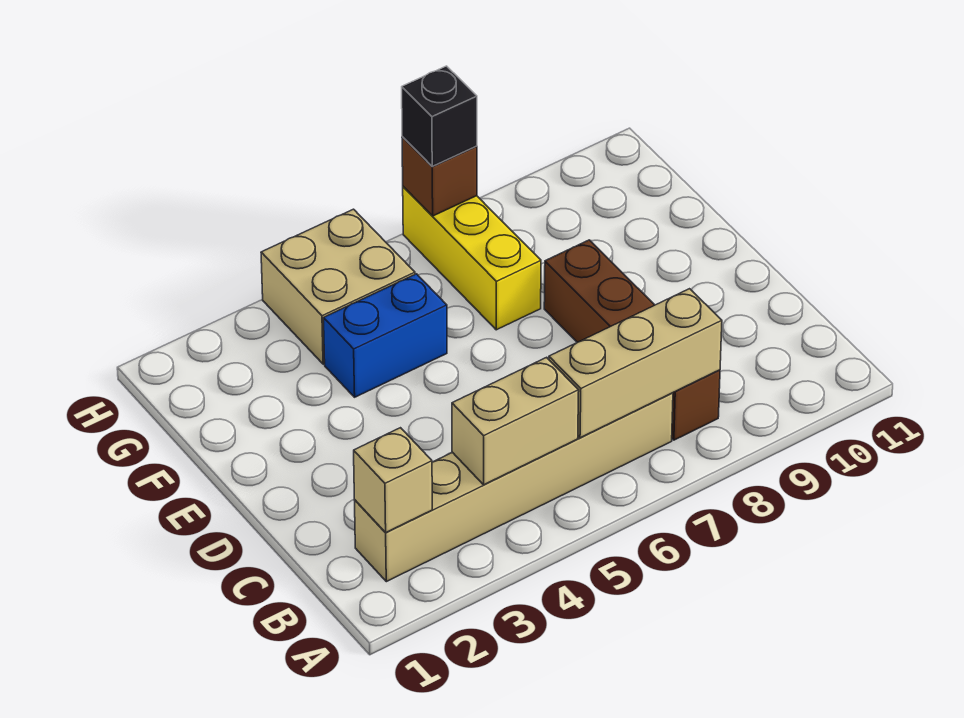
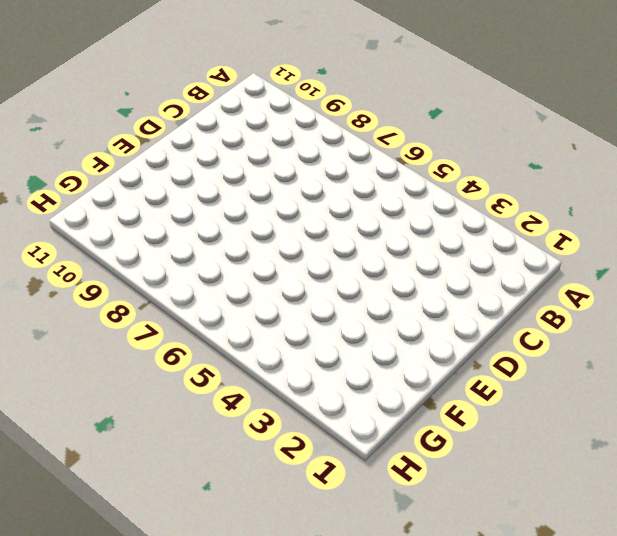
none -> tan 1x6 brick [355,393,673,582]
none -> brown 1x4 brick [544,240,720,440]

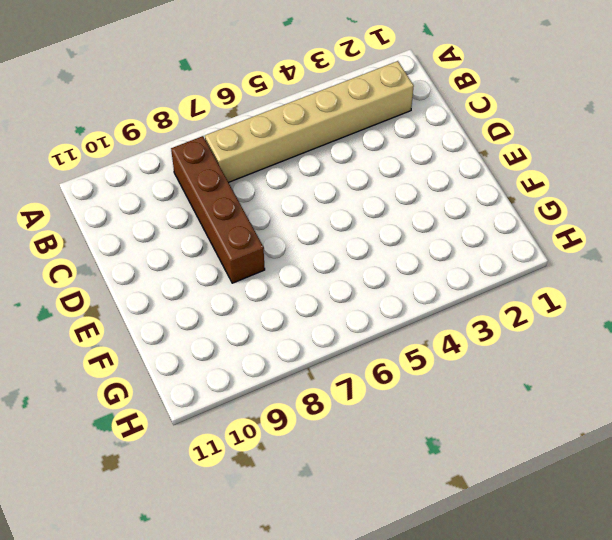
none -> blue 1x2 brick [324,274,447,397]
none -> yellow 1x3 brick [403,187,541,330]

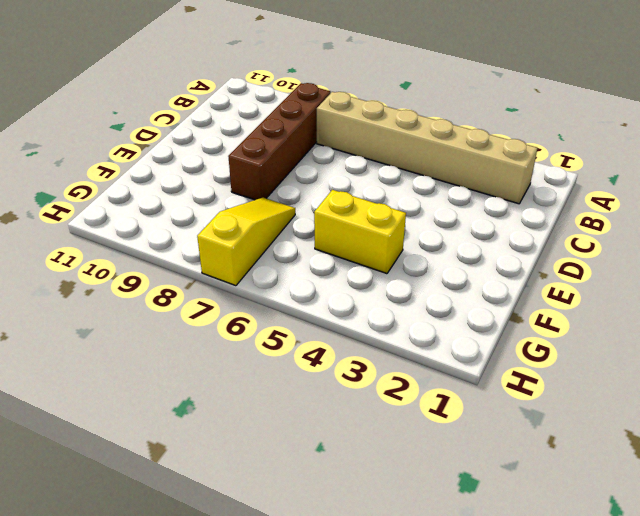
yellow 1x2 brick [314,190,406,274] -> blue 1x2 brick [324,274,447,397]
yellow 1x3 slope [197,197,295,286] -> yellow 1x3 brick [403,187,541,330]
none -> tan 2x2 brick [261,209,415,364]
none -> tan 1x1 brick [354,428,432,533]

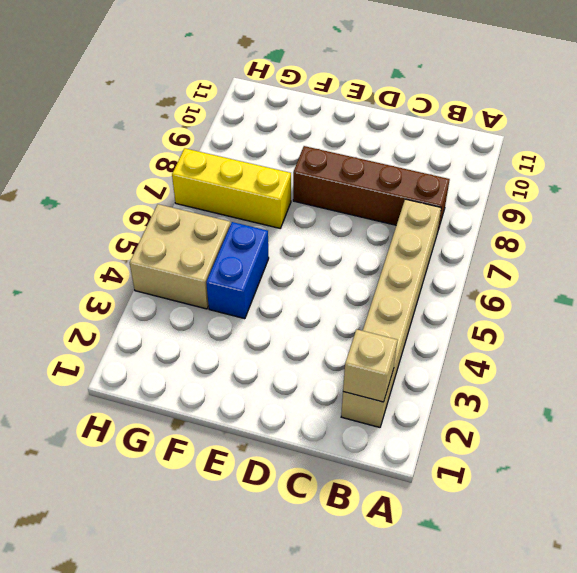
none -> tan 1x2 brick [452,357,579,485]
none -> tan 1x3 brick [549,289,722,438]

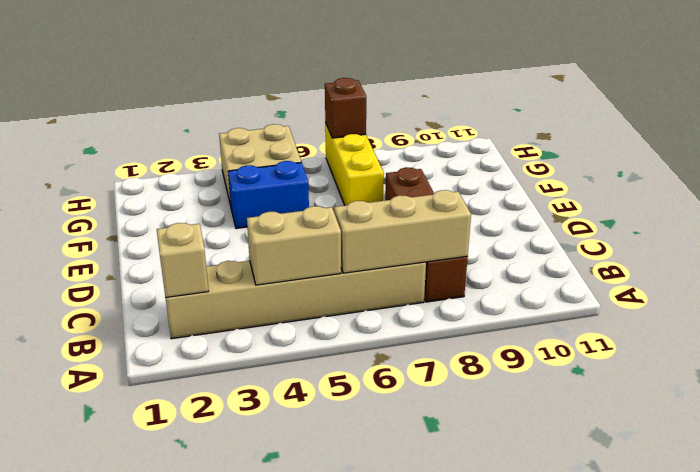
none -> black 1x1 brick [402,66,477,166]

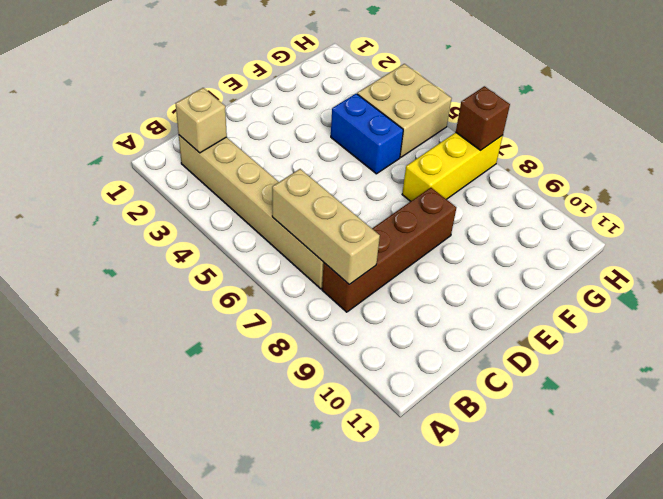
none -> tan 1x2 brick [452,357,579,485]
none -> black 1x1 brick [402,66,477,166]

